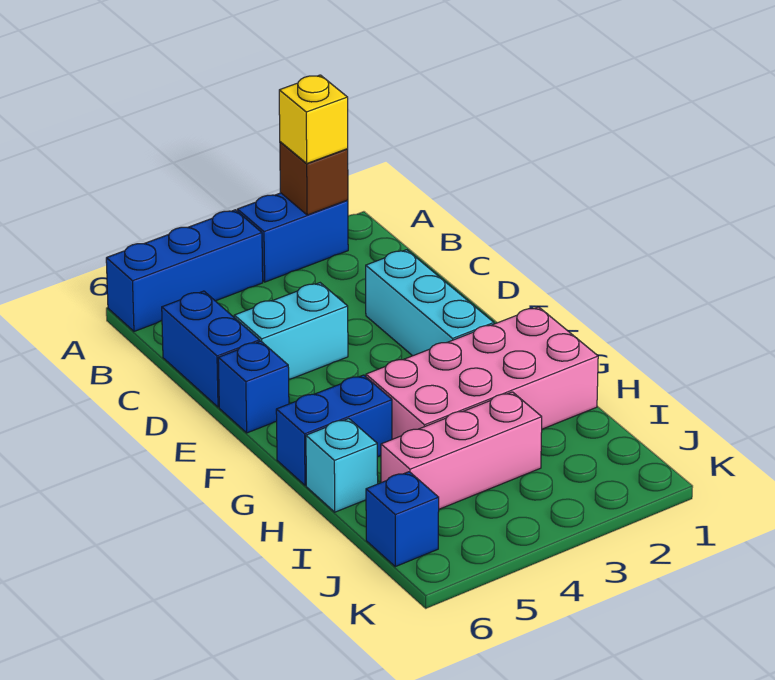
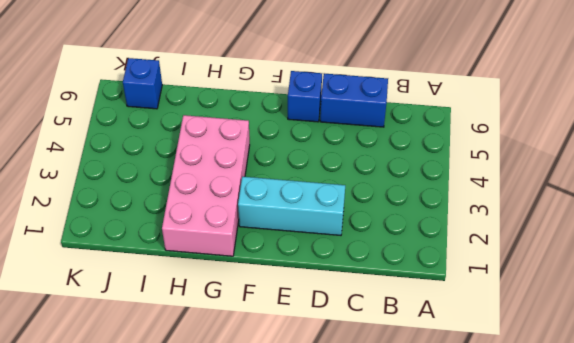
none -> blue 1x2 brick [237,193,348,282]
none -> blue 1x3 brick [106,210,263,331]
none -> cyan 1x2 brick [234,283,348,379]

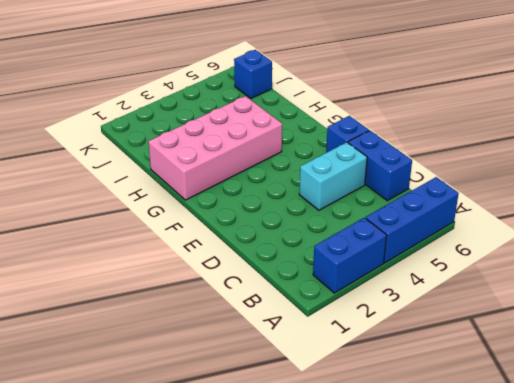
none -> cyan 1x3 brick [366,250,494,356]
none -> blue 1x2 brick [276,375,392,485]
none -> cyan 1x1 brick [306,419,378,512]

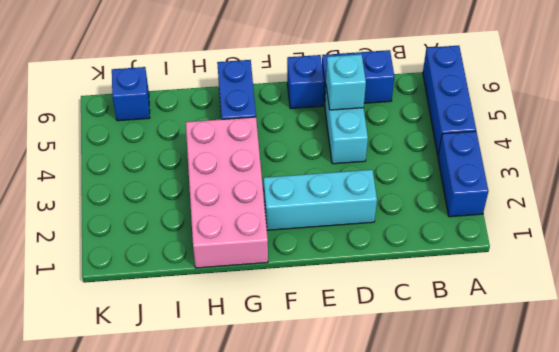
cyan 1x1 brick [326,54,366,110] -> cyan 1x1 brick moved to [306,419,378,512]
none -> pink 1x3 brick [381,392,542,509]
none -> brown 1x1 brick [280,142,348,215]
none -> yellow 1x1 brick [279,75,348,163]

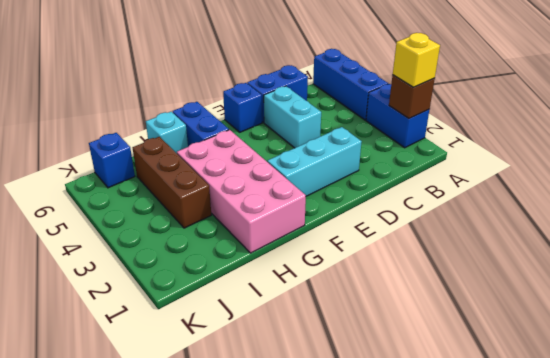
brown 1x3 brick [133,137,211,228] -> pink 1x3 brick [381,392,542,509]

